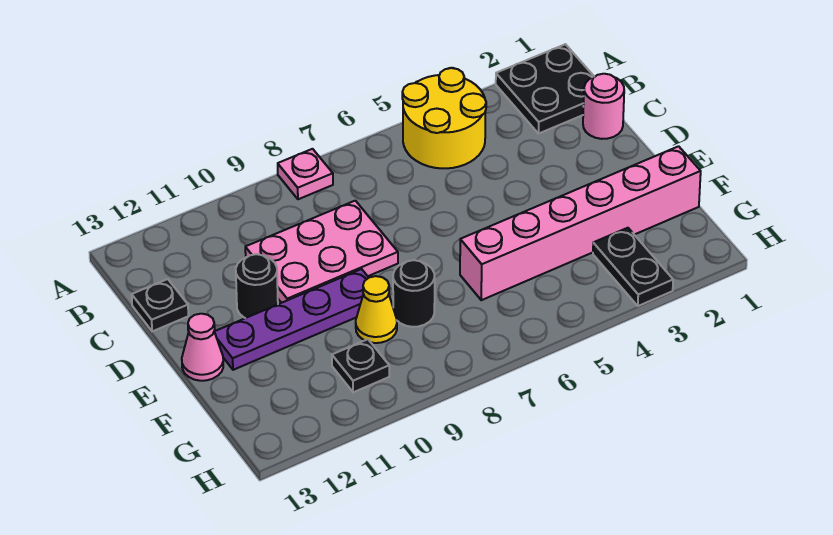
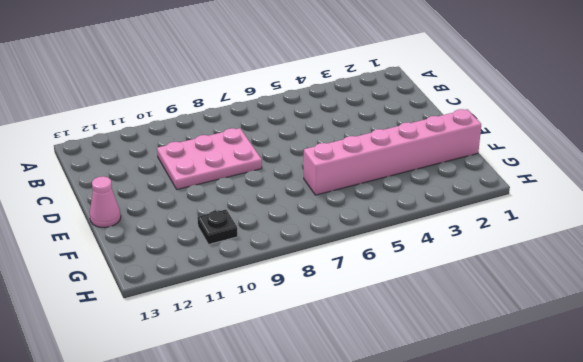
none -> black 2x2 plate [496,44,594,134]
none -> yellow 2x2 round brick [402,68,486,168]
none -> pink 1x1 plate [278,149,333,199]

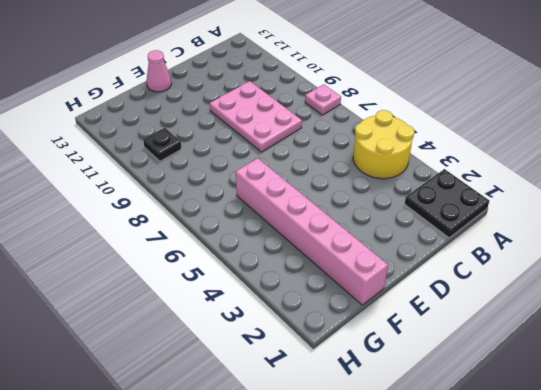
none -> pink 1x1 round brick [583,74,624,139]
none -> black 1x1 plate [132,279,188,331]
none -> black 1x1 round brick [236,254,278,318]

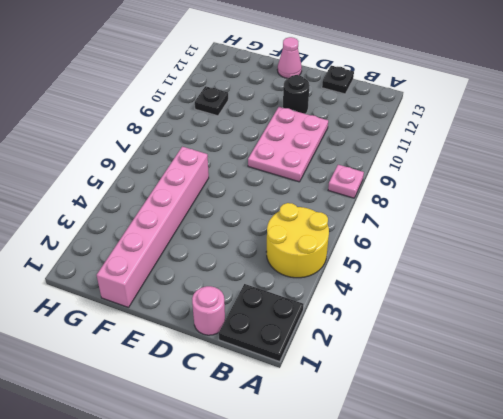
none -> purple 1x4 plate [214,269,369,370]
none -> black 1x1 round brick [393,260,435,327]
none -> yellow 1x1 cone [356,276,397,343]

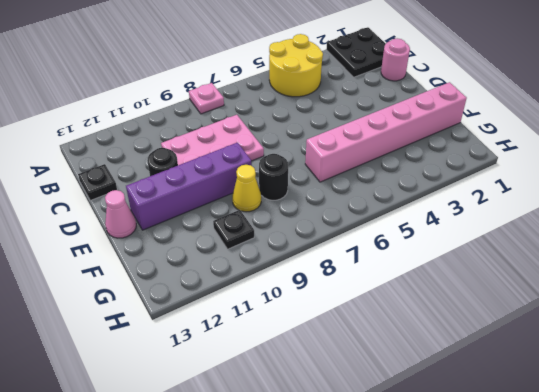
purple 1x4 brick [126,143,252,230] -> purple 1x4 plate [214,269,369,370]
none -> black 1x2 plate [593,228,673,306]

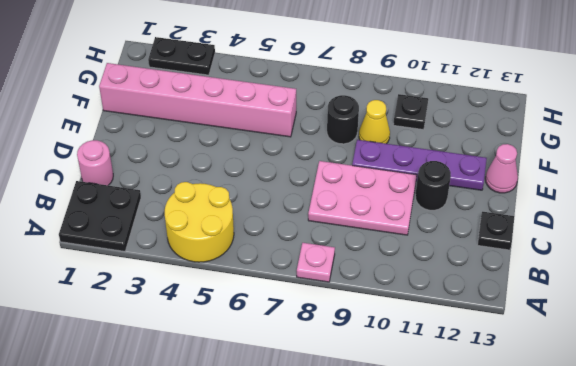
black 1x2 plate [148,37,215,75] -> black 1x2 plate turned to [593,228,673,306]

